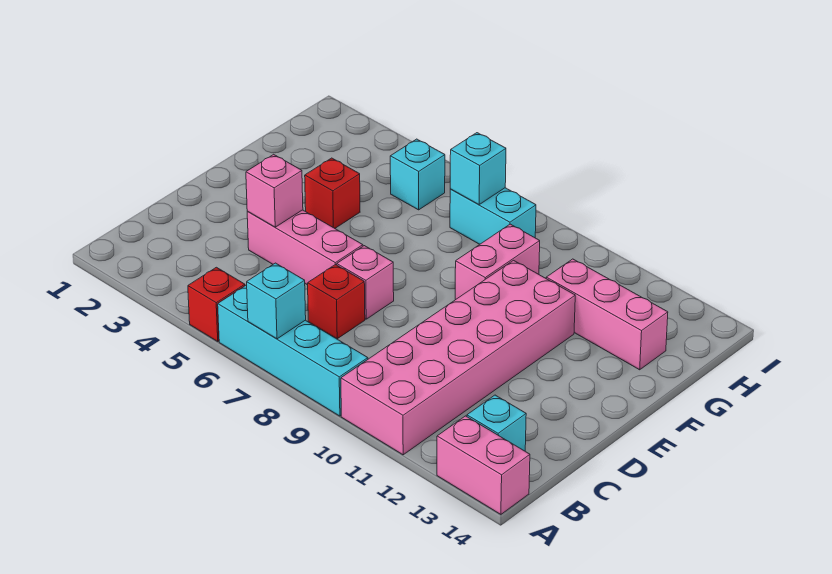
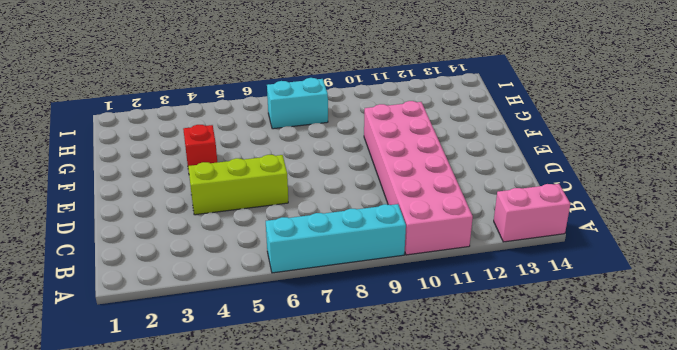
lime 1x3 brick [188,155,288,215] -> pink 1x3 brick [247,210,363,285]
none -> red 1x1 brick [188,267,245,342]
none -> cyan 1x1 brick [467,395,526,451]
none -> red 1x1 brick [308,265,365,339]

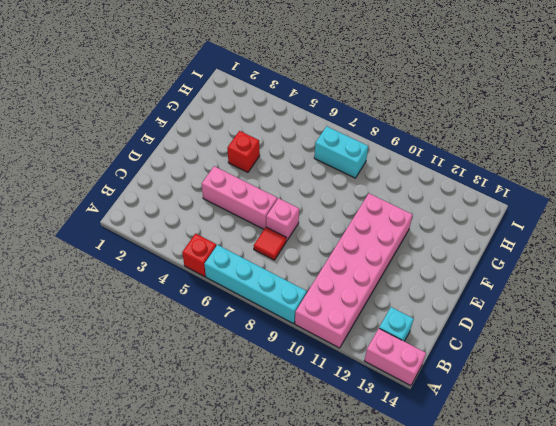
red 1x1 tile [254,227,286,260] -> red 1x1 brick [308,265,365,339]
none -> pink 1x2 brick [455,224,540,300]
none -> pink 1x3 brick [546,259,668,370]
none -> cyan 1x1 brick [390,139,445,210]

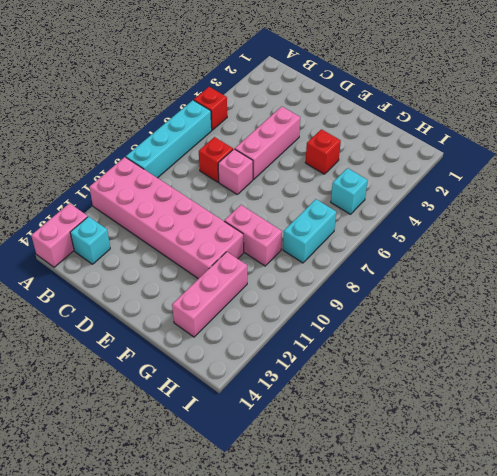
none -> cyan 1x1 brick [247,263,306,339]
none -> pink 1x1 brick [246,154,303,227]
none -> cyan 1x1 brick [450,133,506,204]

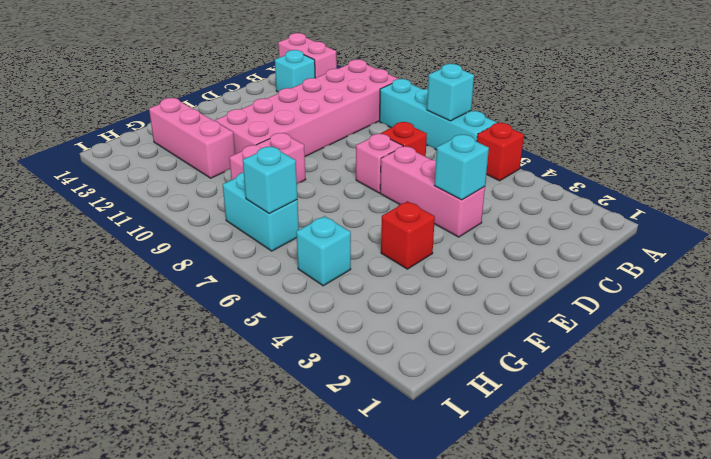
cyan 1x1 brick [435,135,489,200] -> pink 1x1 brick [246,154,303,227]

